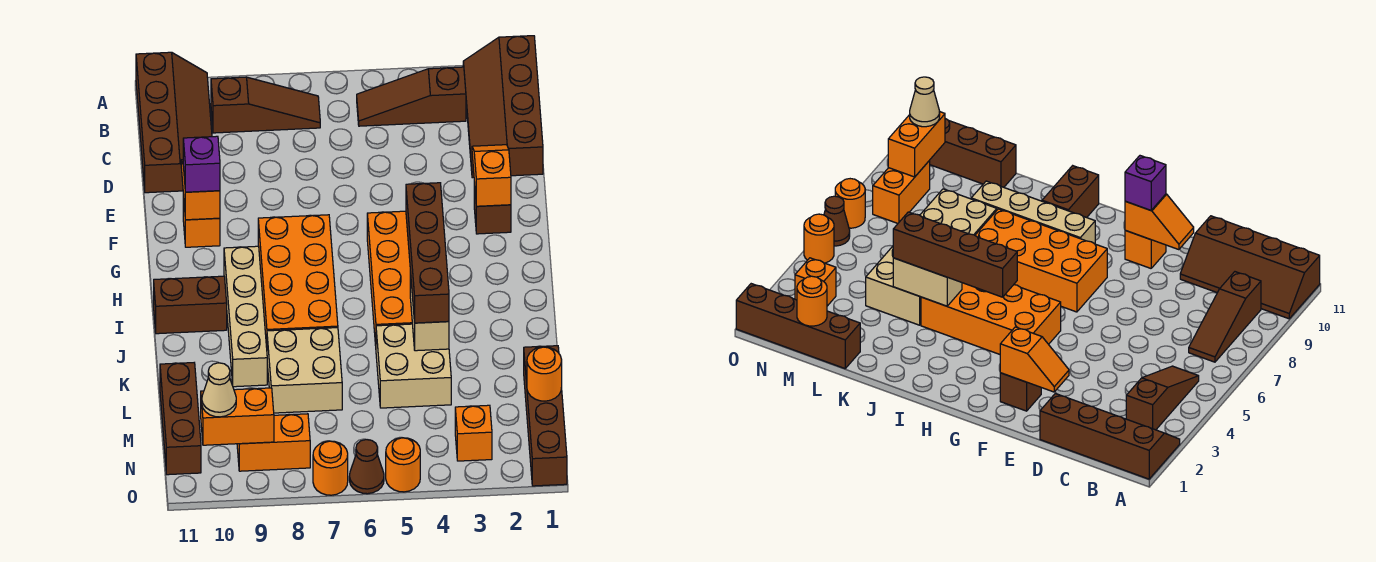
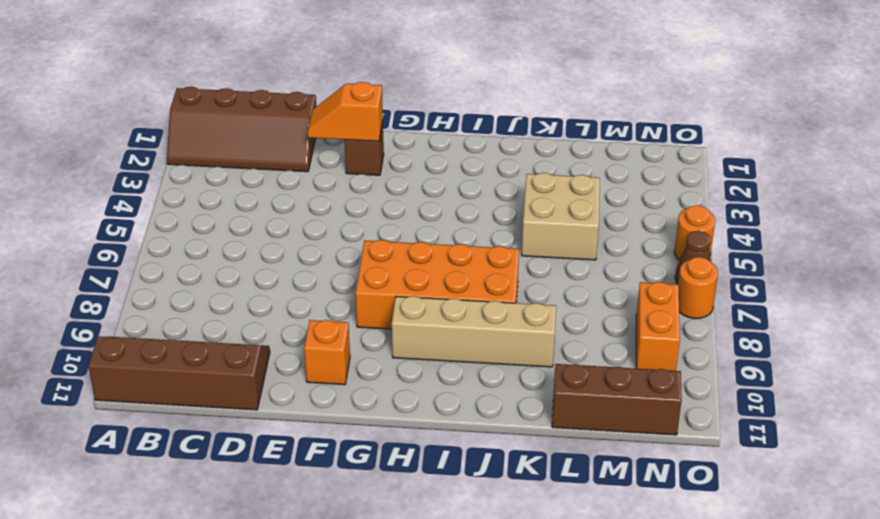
none -> brown 1x3 slope [357,67,466,126]
none -> brown 1x3 slope [211,77,320,133]
none -> orange 2x4 brick [367,211,412,346]

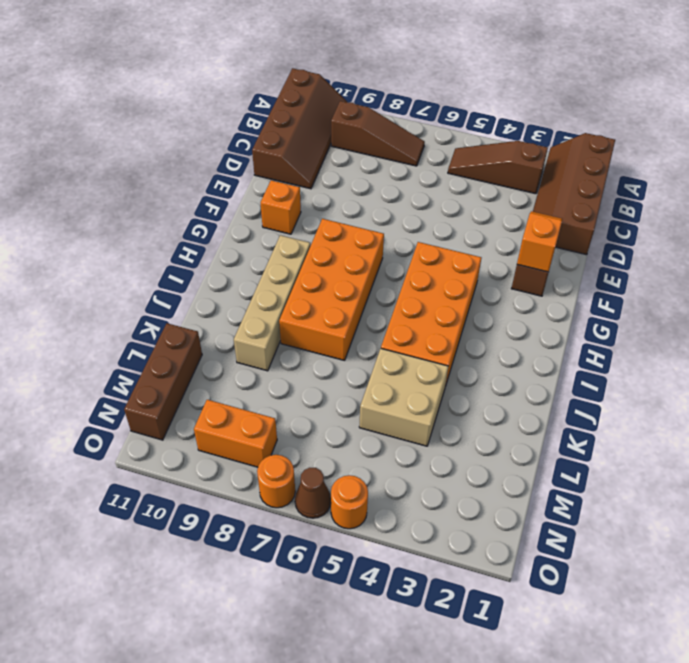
none -> brown 1x2 brick [154,276,227,334]
none -> tan 2x2 brick [267,328,342,413]
none -> brown 1x4 brick [524,346,567,486]

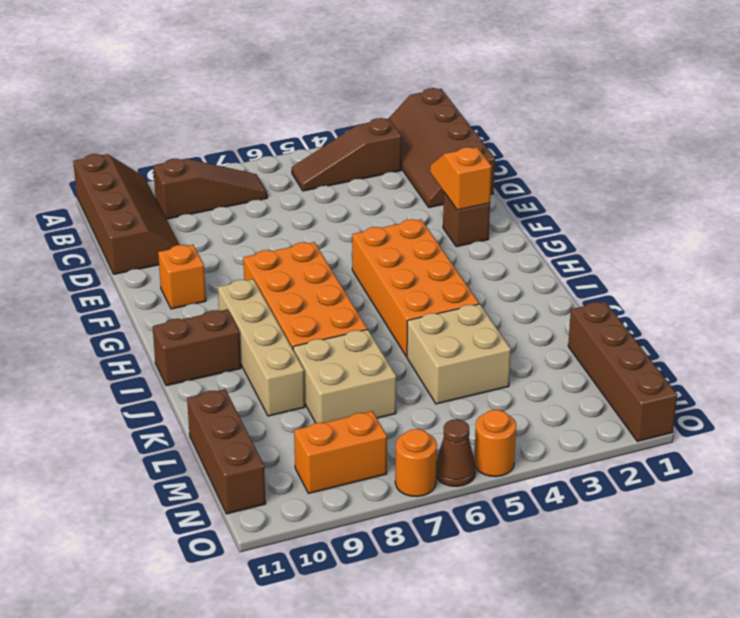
none -> orange 1x1 brick [455,405,492,461]
none -> orange 1x2 slope [181,160,220,220]
none -> tan 1x2 brick [410,272,449,351]

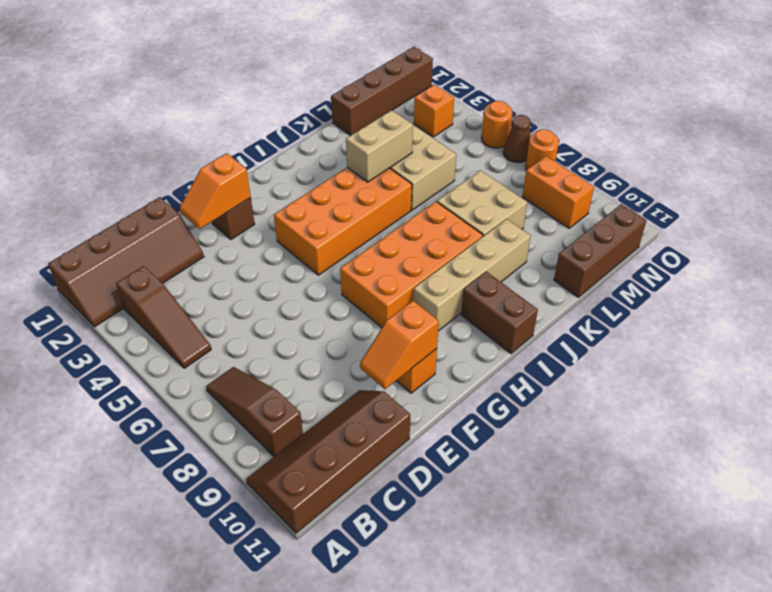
none -> orange 1x1 round brick [527,347,562,401]
none -> orange 1x2 brick [201,388,274,445]
none -> purple 1x1 brick [183,136,220,192]

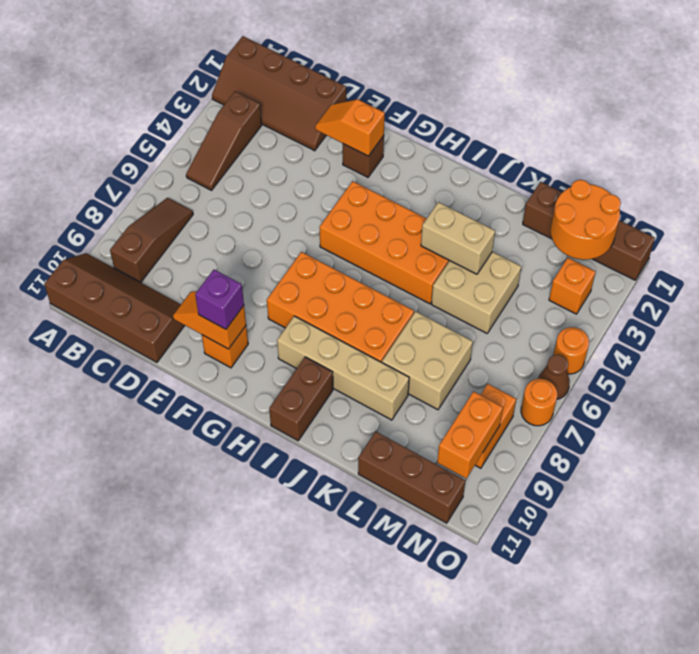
orange 2x2 round brick [551,180,621,260] -> orange 1x1 round brick [527,347,562,401]
none -> brown 1x4 brick [406,183,449,323]
none -> tan 1x1 cone [202,363,236,417]

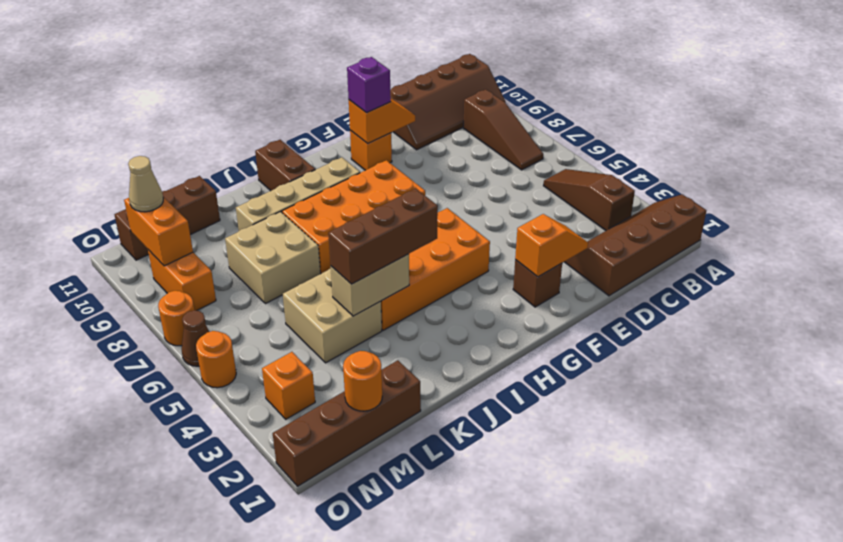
brown 1x3 brick [328,188,438,284] -> brown 1x4 brick [406,183,449,323]

